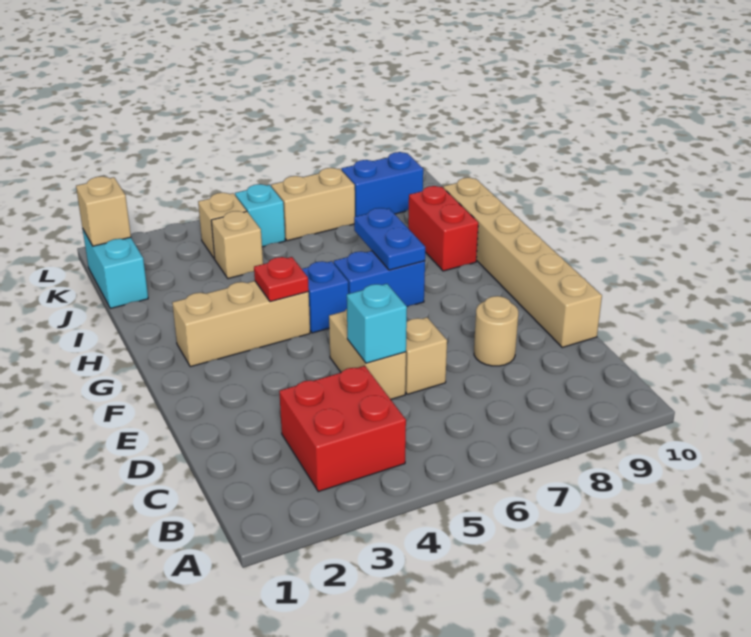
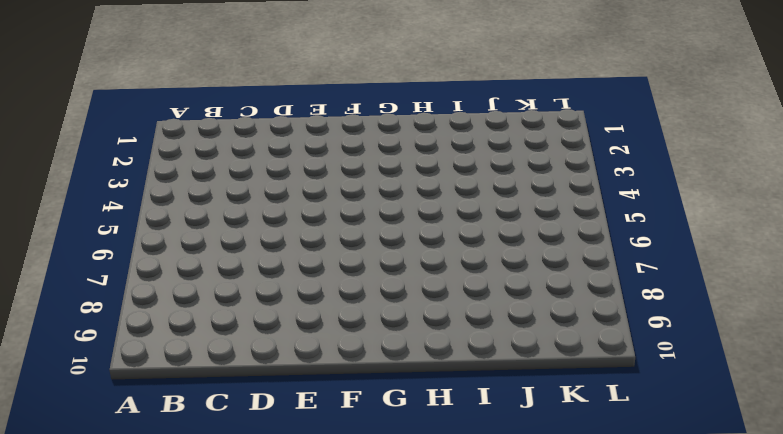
none -> red 2x2 brick [279,366,406,492]
none -> tan 1x2 brick [329,309,406,399]
none -> tan 1x1 brick [405,317,447,394]

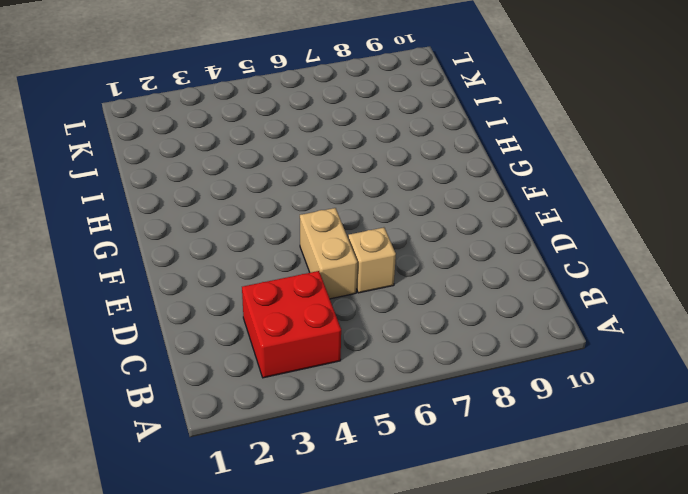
none -> tan 1x1 round brick [474,296,518,366]
none -> tan 1x6 brick [443,178,602,348]
none -> tan 1x3 brick [172,281,310,367]

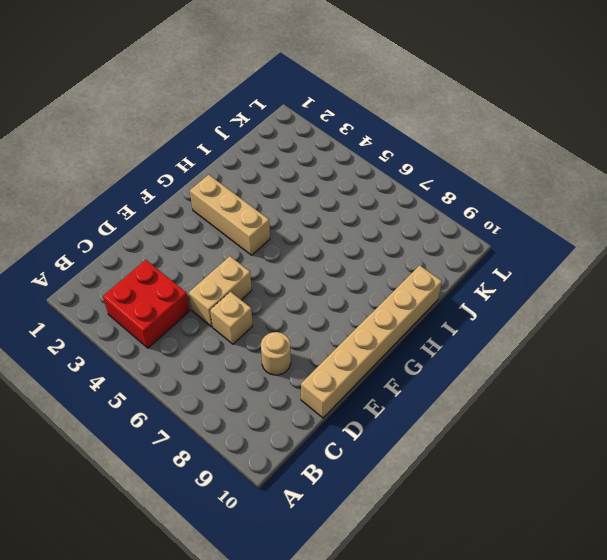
none -> blue 1x1 brick [302,261,349,333]
none -> blue 1x2 brick [334,251,425,307]
none -> red 1x2 brick [408,186,478,271]

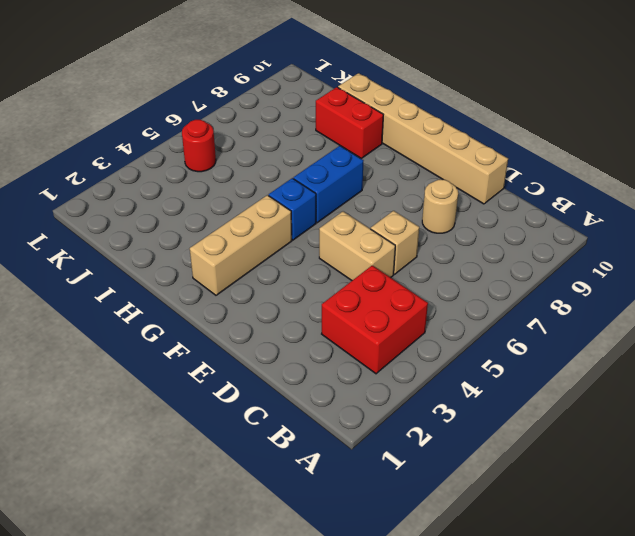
red 1x1 round brick [182,120,216,172] -> cyan 1x1 brick [235,184,285,247]
none -> cyan 1x2 brick [83,230,148,308]
none -> tan 1x1 brick [211,211,263,279]
none -> tan 1x1 brick [198,193,246,259]

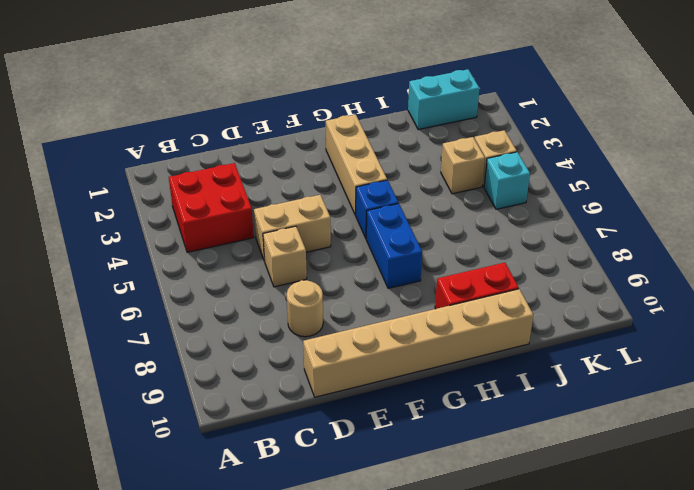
none -> tan 1x2 brick [271,168,355,241]
none -> blue 1x2 brick [341,152,423,217]
none -> cyan 1x1 brick [347,284,407,363]

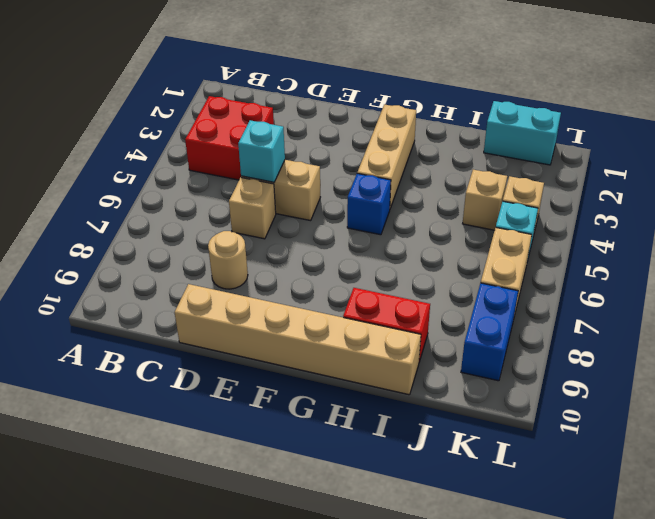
none -> blue 1x2 brick [334,251,425,307]
none -> red 1x1 plate [254,257,309,302]
none -> blue 1x2 plate [354,208,425,270]

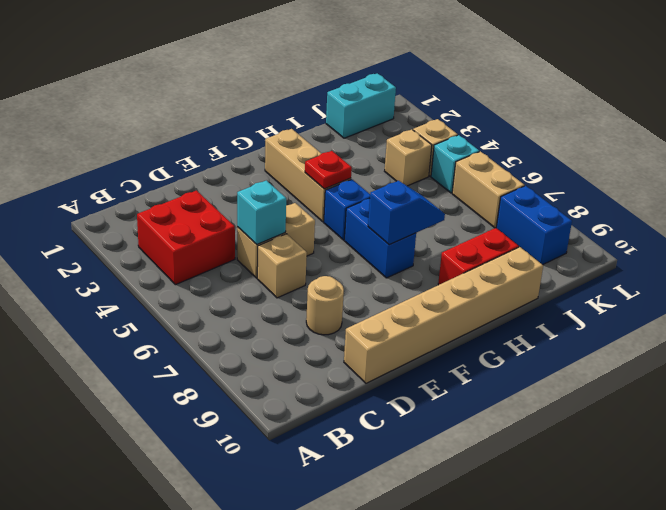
blue 1x2 slope [368,181,445,245] -> blue 1x2 plate [354,208,425,270]
none -> tan 1x1 brick [76,176,131,246]

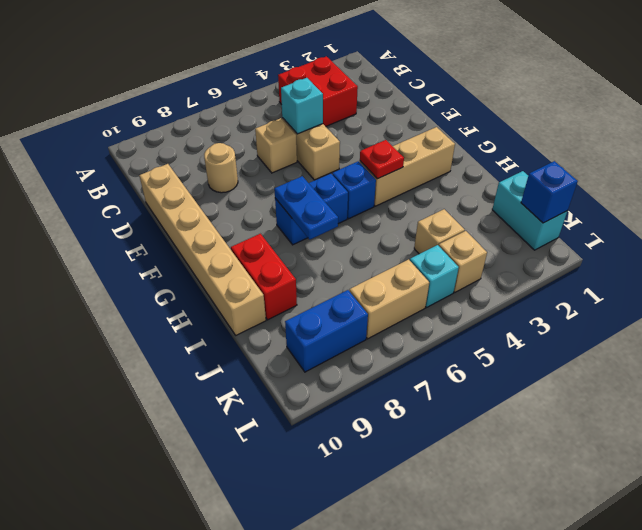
blue 1x1 brick [521,161,578,223] -> tan 1x1 brick [76,176,131,246]

